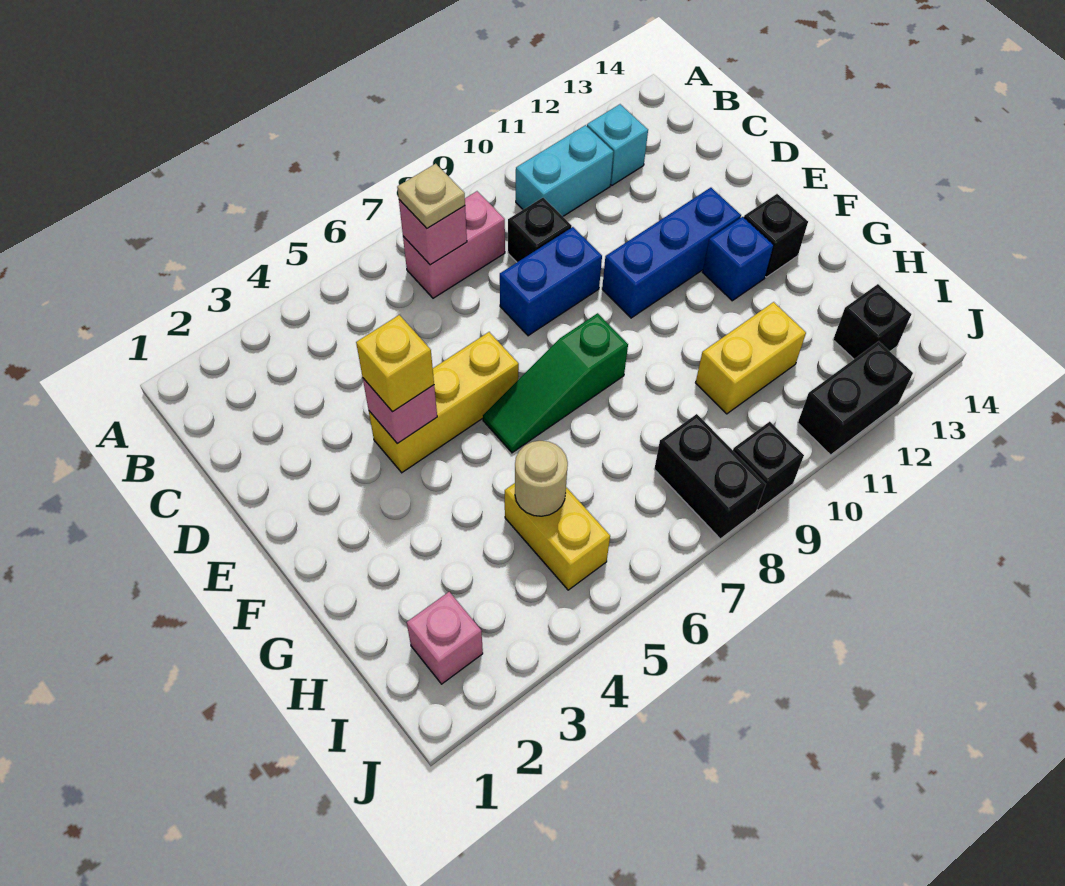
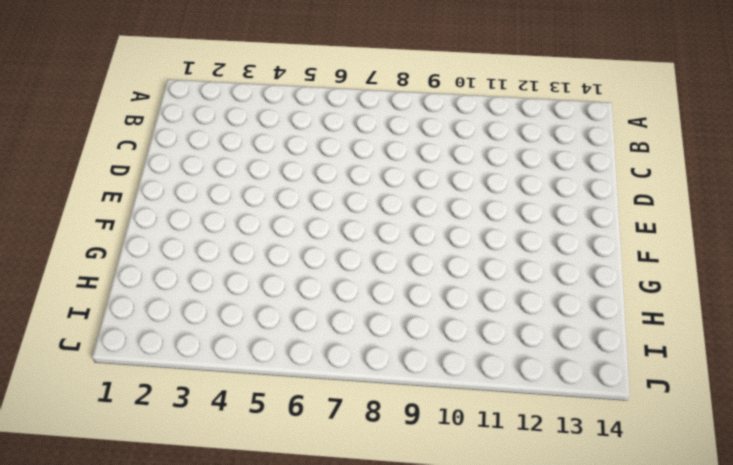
none -> pink 1x2 brick [403,191,505,298]
none -> cyan 1x2 brick [516,125,613,216]
none -> cyan 1x1 brick [587,104,648,185]

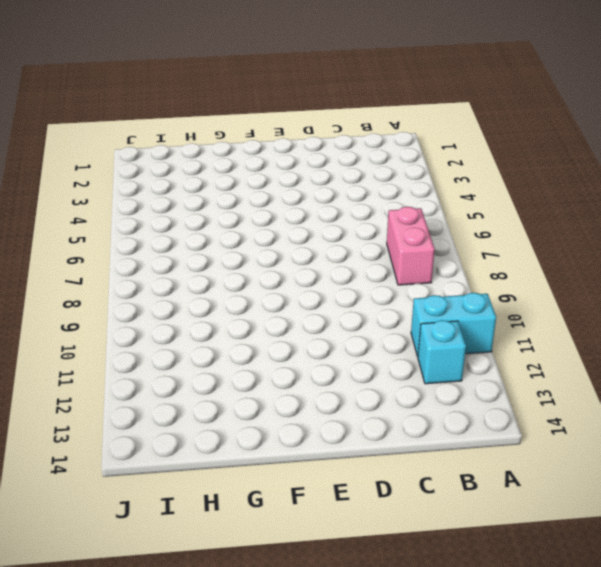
cyan 1x2 brick [411,293,496,357] -> cyan 1x2 brick turned to [516,125,613,216]
none -> black 1x1 brick [508,198,572,262]
none -> blue 1x2 brick [500,227,602,336]
none -> yellow 1x3 brick [369,332,519,473]

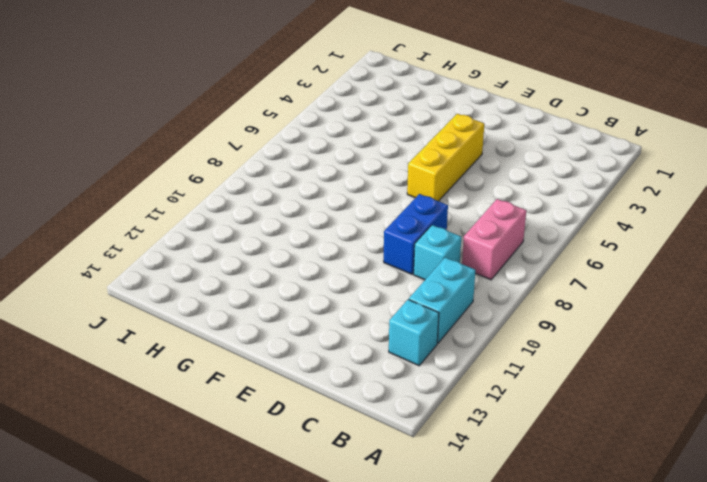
cyan 1x1 brick [414,225,461,280] -> black 1x1 brick [508,198,572,262]
none -> blue 1x3 brick [602,188,741,318]
none -> green 1x3 slope [483,313,628,453]
none -> blue 1x1 brick [703,217,774,301]

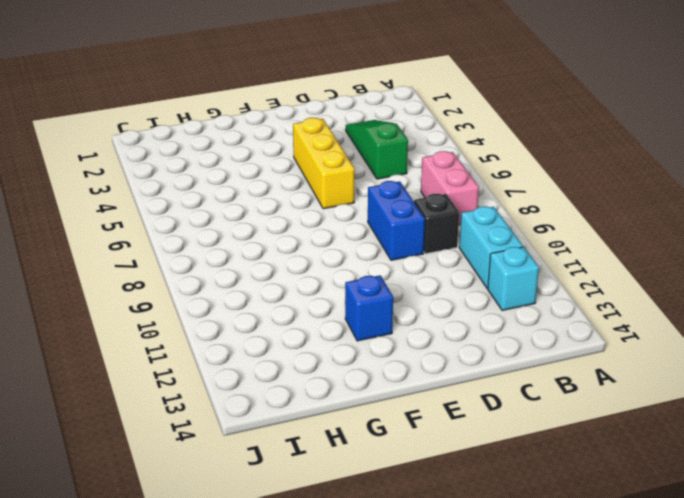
green 1x3 slope [346,120,408,179] -> green 1x3 slope moved to [483,313,628,453]
none -> blue 1x3 brick [602,188,741,318]
none -> black 1x1 brick [744,194,808,277]
none -> yellow 1x2 brick [505,483,610,590]

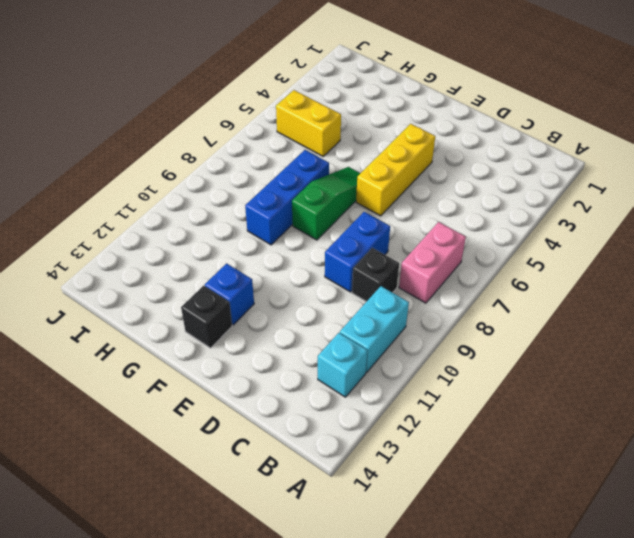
blue 1x3 brick [245,150,329,245] -> blue 1x3 brick moved to [602,188,741,318]
none -> yellow 1x2 brick [696,302,806,414]
none -> pink 1x1 brick [407,592,483,684]
none -> black 1x2 brick [654,414,766,539]

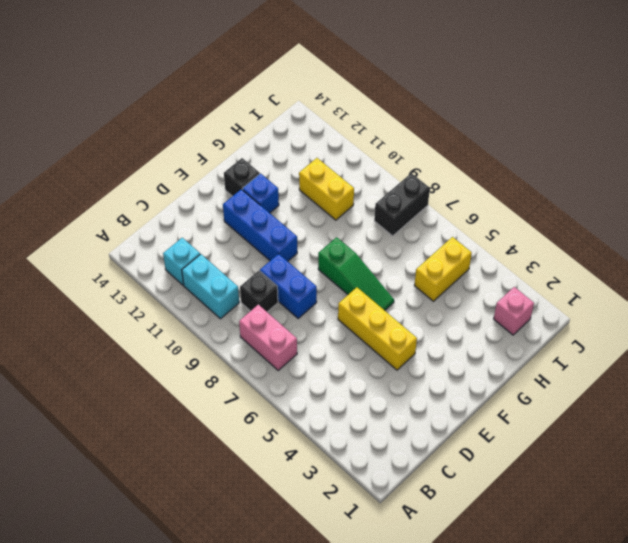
none -> black 1x1 brick [833,284,911,359]
none -> black 1x1 brick [733,422,804,510]
none -> black 1x2 brick [798,341,913,455]

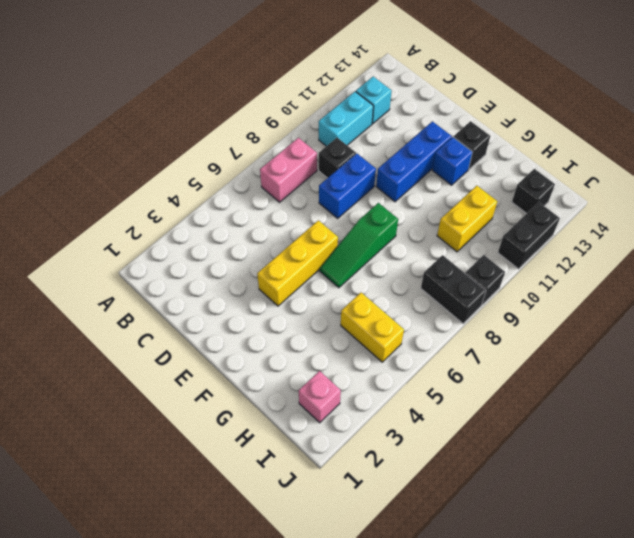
none -> pink 1x1 brick [399,200,467,265]
none -> pink 1x1 brick [363,378,437,444]
none -> tan 1x1 round brick [515,441,568,516]

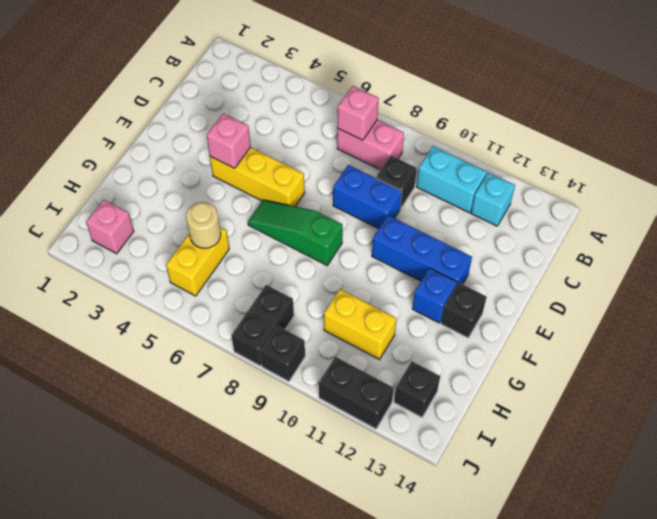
none -> tan 1x1 plate [397,164,465,228]
none -> yellow 1x1 brick [356,315,434,412]

